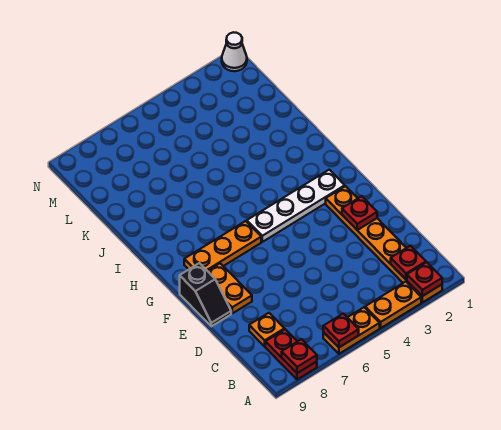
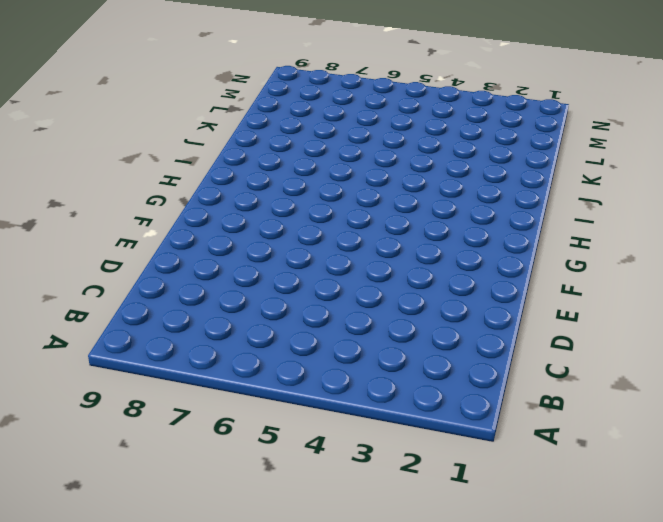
none -> orange 1x6 plate [326,186,442,302]
none -> orange 1x2 plate [365,282,421,328]
none -> orange 1x2 plate [323,307,380,354]

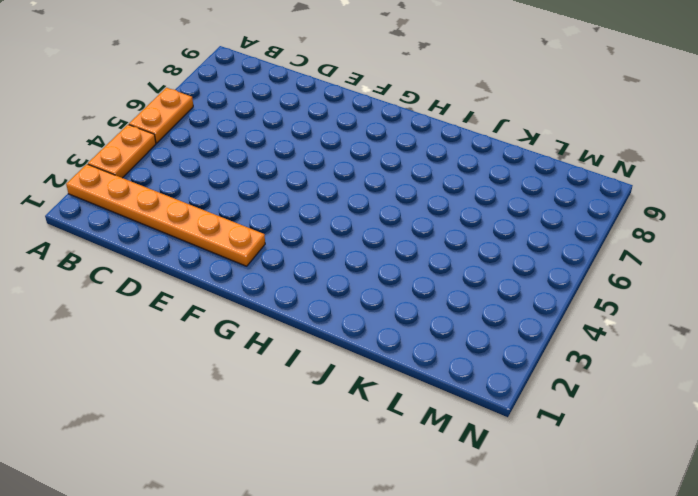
none -> red 1x2 plate [265,329,317,380]
none -> orange 1x1 plate [249,313,285,346]
none -> orange 1x2 plate [208,263,252,313]

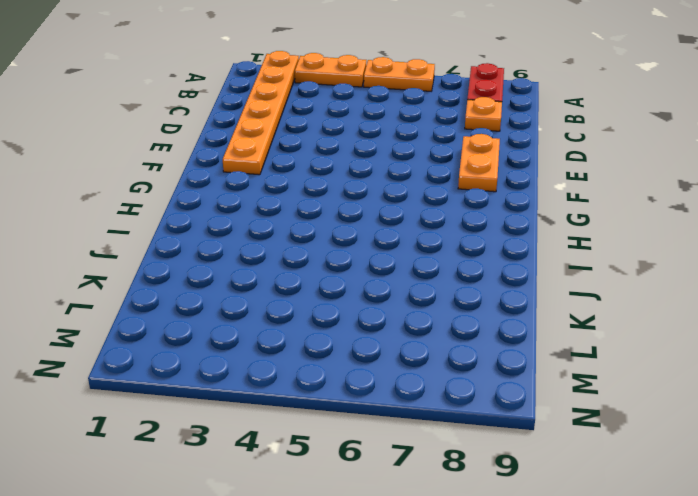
none -> black 1x2 slope [180,263,231,326]
none -> white 1x4 plate [247,170,345,242]
none -> orange 1x3 plate [184,221,261,271]

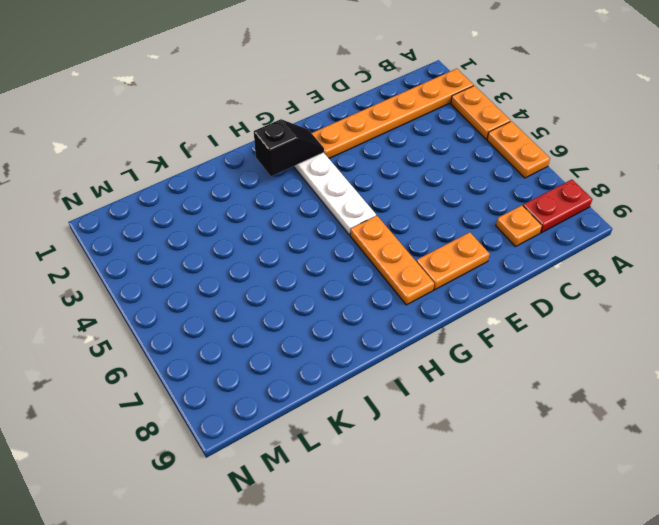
black 1x2 slope [254,119,324,176] -> black 1x2 slope moved to [180,263,231,326]
none -> white 1x1 cone [222,32,247,71]
none -> red 1x1 plate [407,262,442,296]
none -> red 1x1 plate [323,314,359,347]

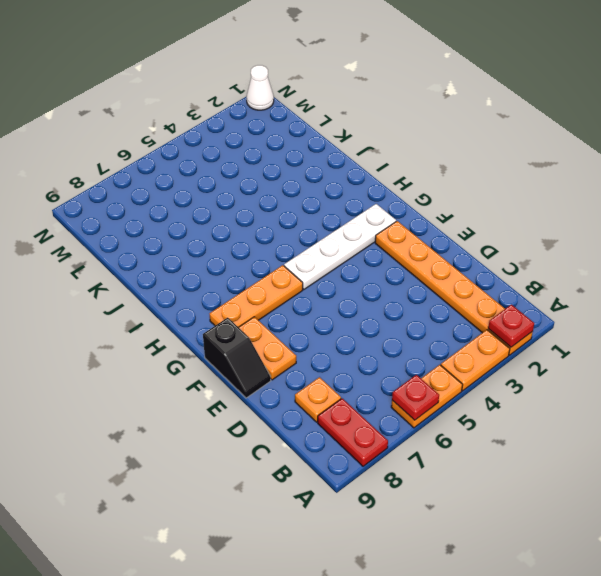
none -> red 1x1 plate [282,339,317,373]
none -> red 1x1 plate [391,246,426,280]
none -> red 1x1 plate [342,196,377,230]

